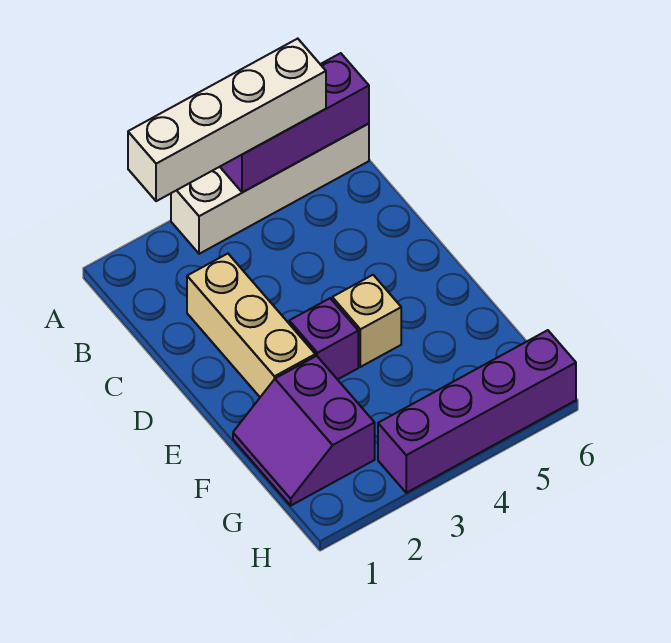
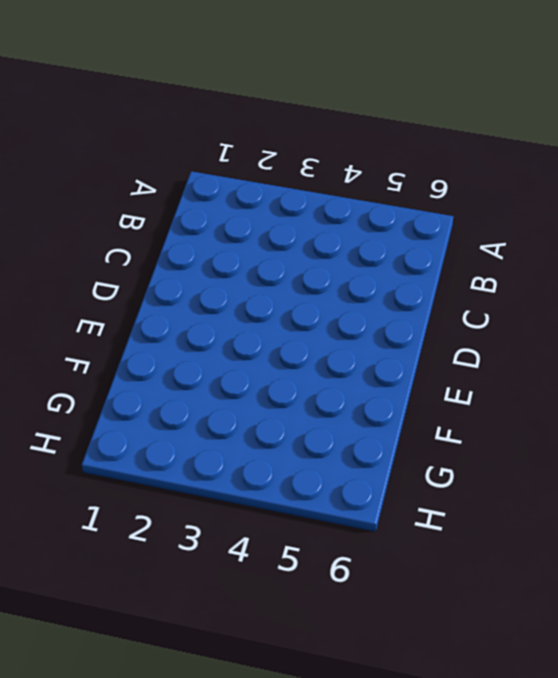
none -> white 1x4 brick [171,124,369,254]
none -> tan 1x3 brick [187,254,315,397]

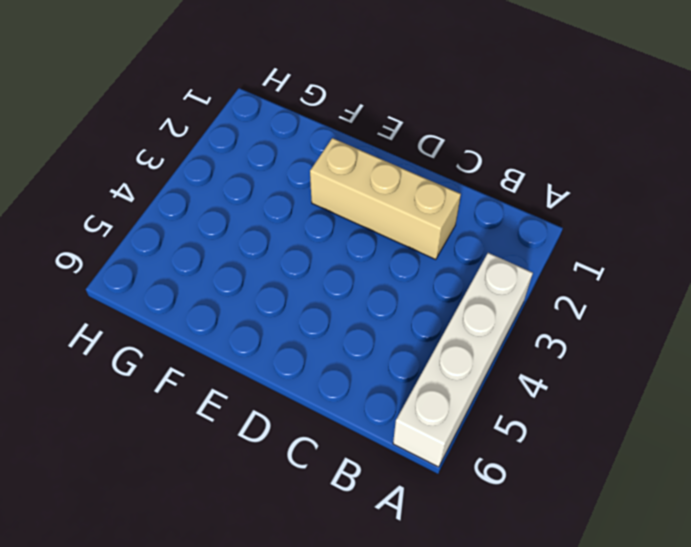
none -> purple 1x1 brick [289,298,358,380]
none -> tan 1x1 brick [332,275,401,367]

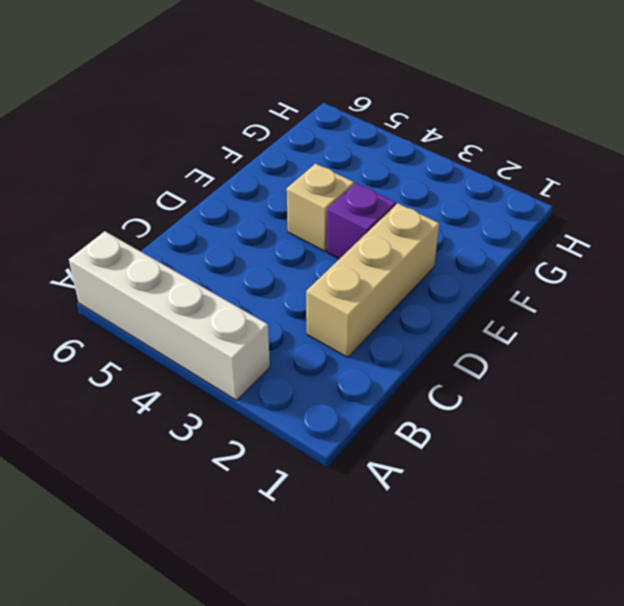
none -> purple 2x2 slope [233,356,375,505]
none -> purple 1x4 brick [378,330,576,493]

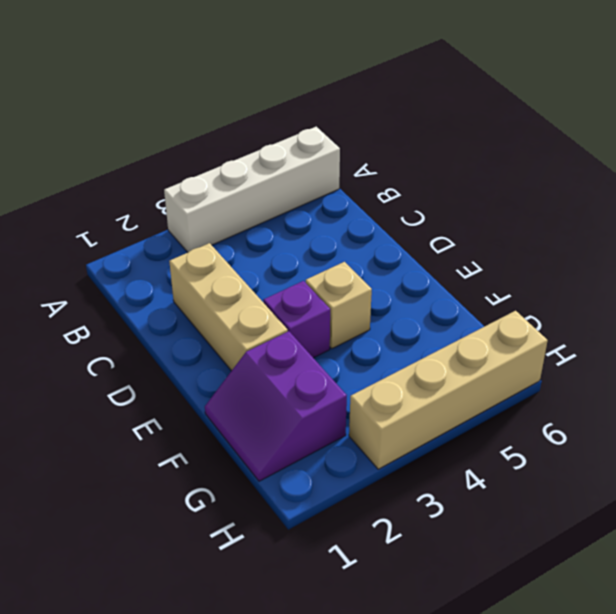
tan 1x4 brick [349,311,548,469] -> purple 1x4 brick [378,330,576,493]
none -> purple 1x3 brick [220,53,369,192]
none -> white 1x4 brick [128,39,326,201]

